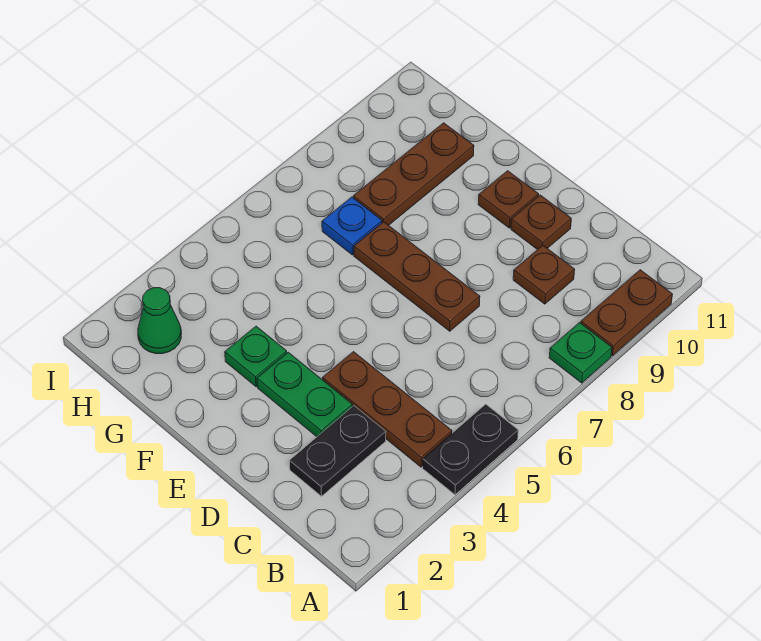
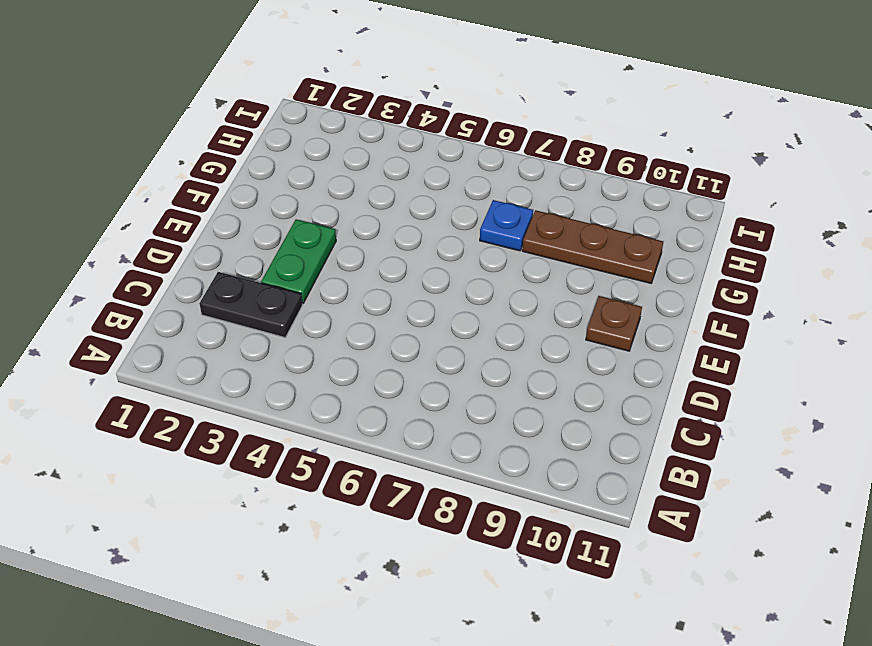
none -> black 1x2 plate [423,404,518,495]
none -> green 1x1 plate [549,323,612,383]
none -> brown 1x2 plate [581,270,673,356]

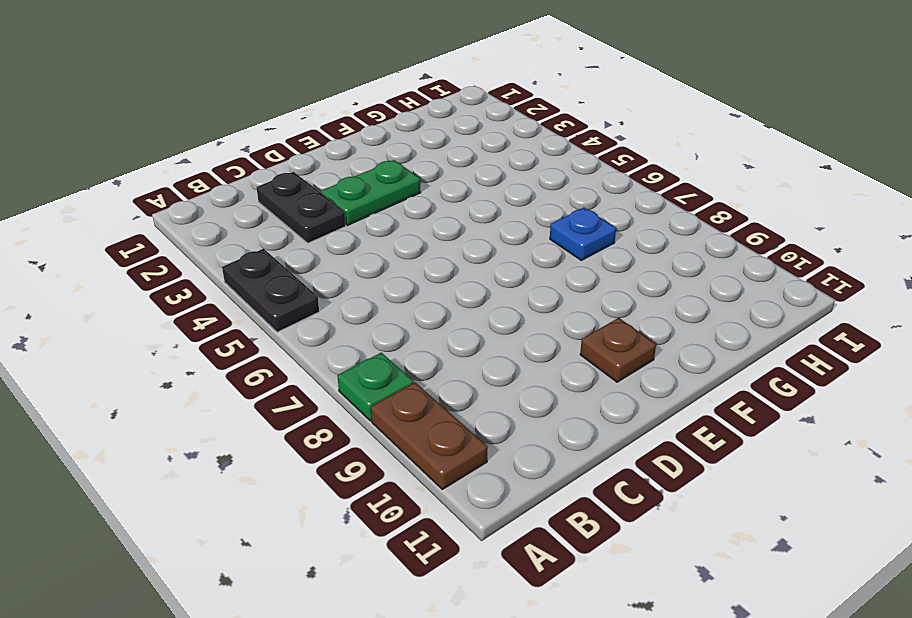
none -> brown 1x3 plate [323,352,452,467]
none -> brown 1x1 plate [513,245,575,304]
none -> brown 1x3 plate [354,222,480,331]

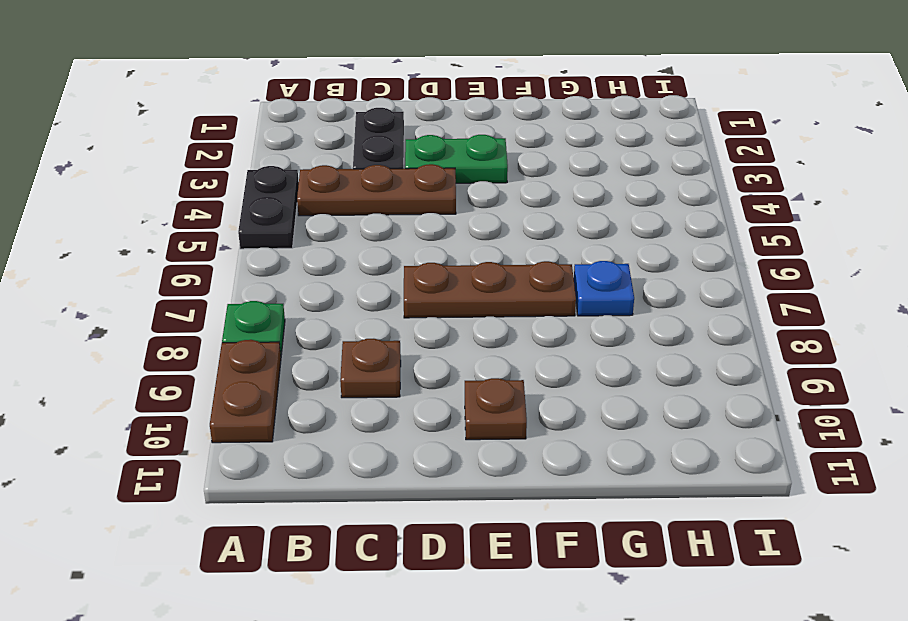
none -> brown 1x1 plate [511,195,571,250]
none -> green 1x1 plate [225,326,287,387]
none -> brown 1x3 plate [353,123,474,225]

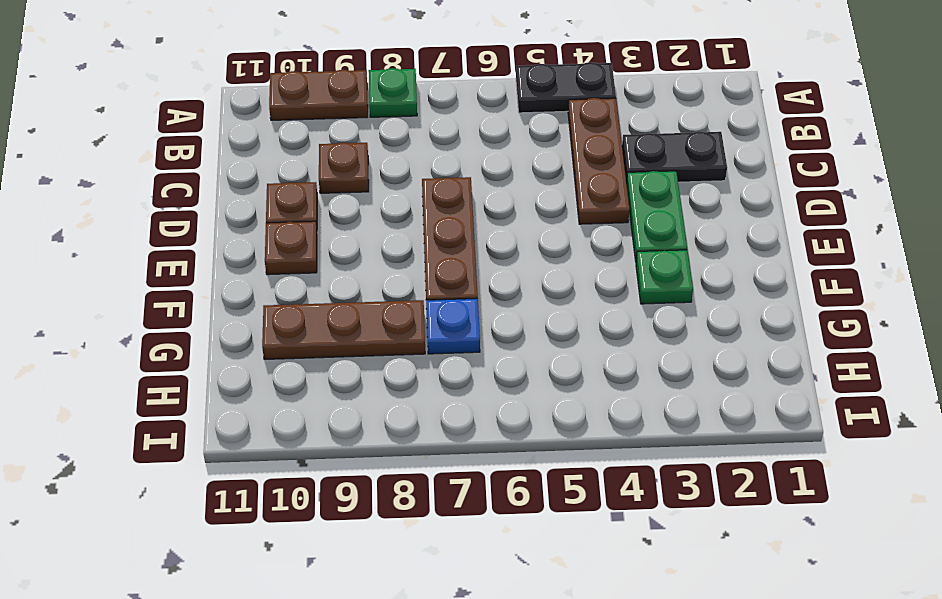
none -> green 1x1 cone [138,288,182,354]

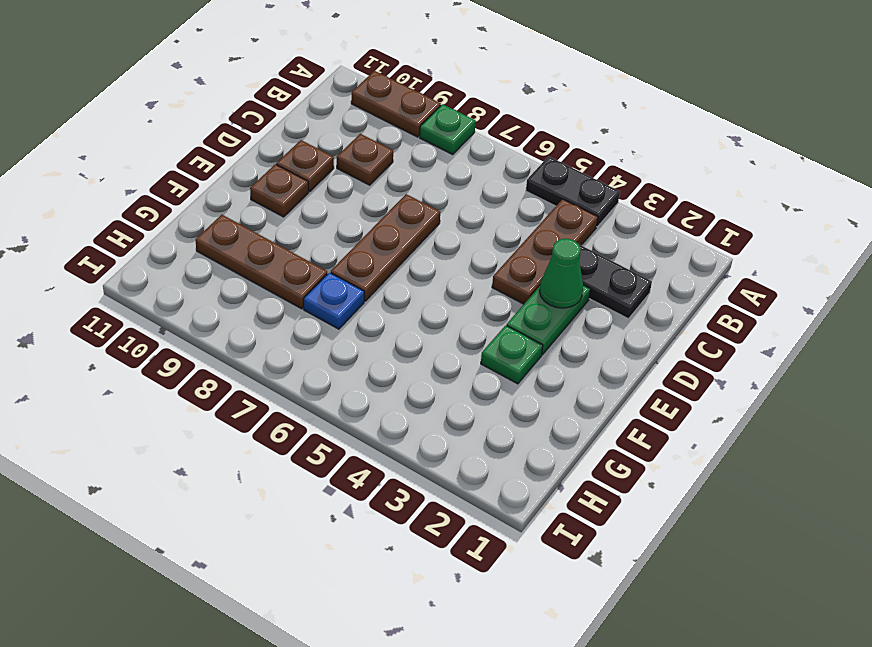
green 1x1 cone [540,239,583,308] -> green 1x1 cone moved to [138,288,182,354]

